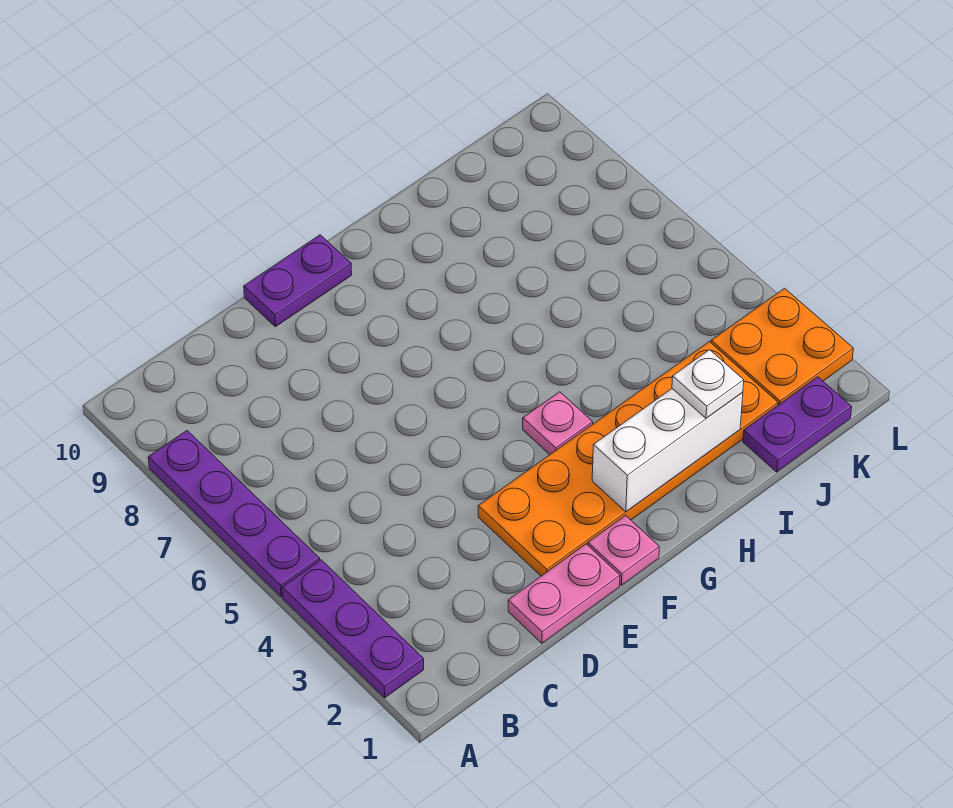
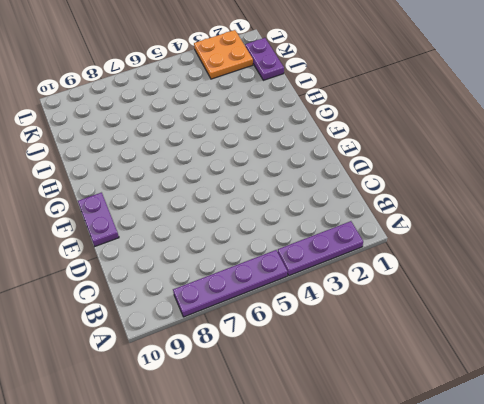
none -> pink 1x2 plate [508,544,620,643]
none -> orange 2x6 plate [478,342,778,576]

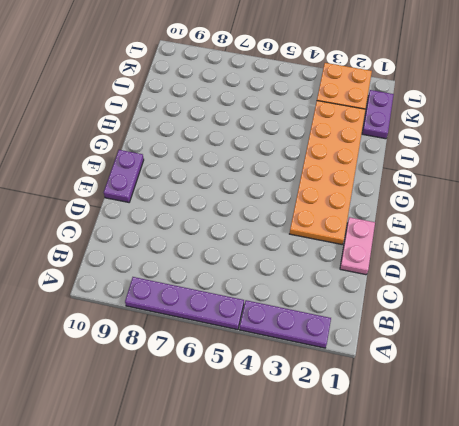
none -> pink 1x1 plate [588,516,659,585]
none -> pink 1x1 plate [523,392,593,454]

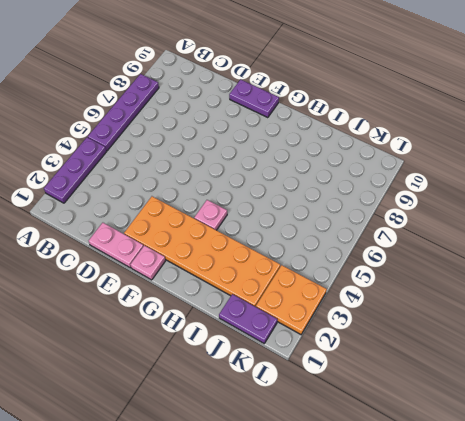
none -> white 1x3 brick [592,389,743,512]
none -> white 1x1 plate [672,350,744,418]

